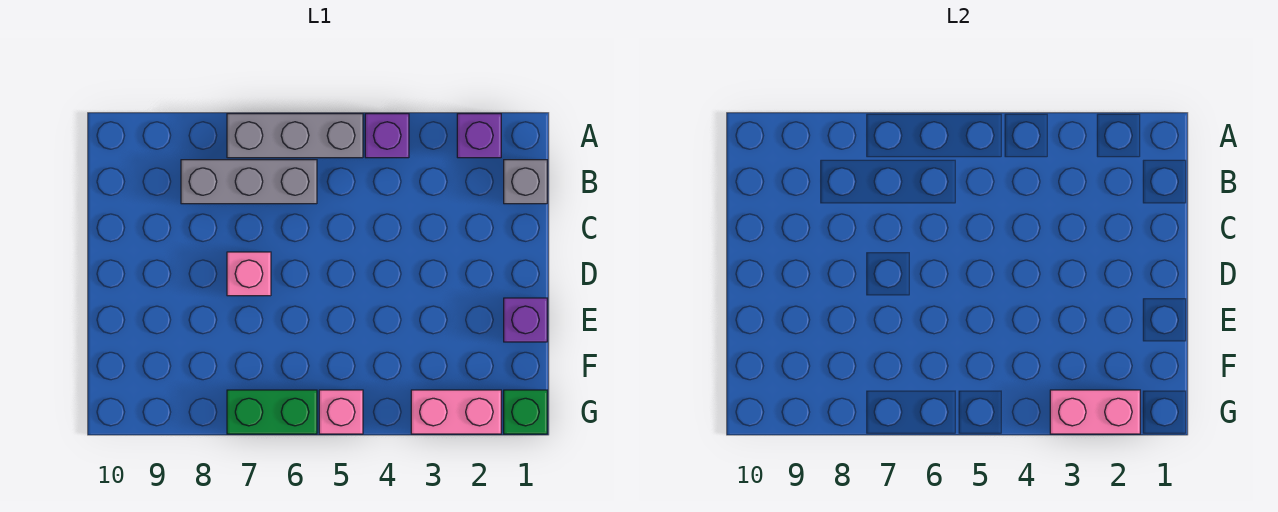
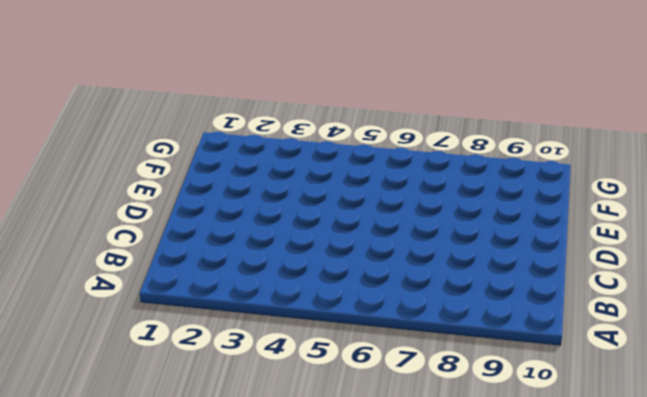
none -> purple 1x1 brick [457,114,501,158]
none -> purple 1x1 brick [365,114,409,158]
none -> grey 1x3 brick [227,114,363,158]

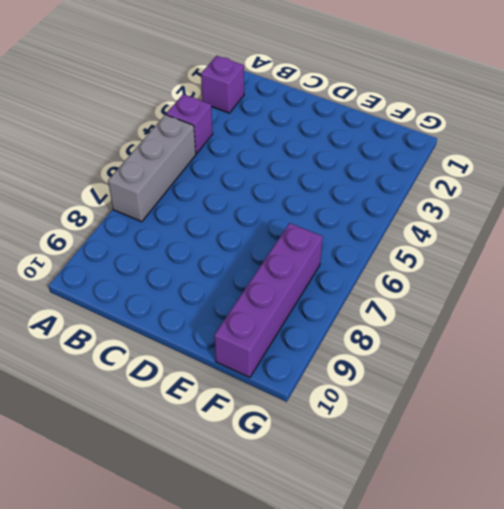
purple 1x4 brick [214,223,323,378] -> none
none -> grey 1x1 brick [504,160,547,204]
none -> grey 1x3 brick [181,160,317,204]
none -> pink 1x1 brick [227,252,271,296]

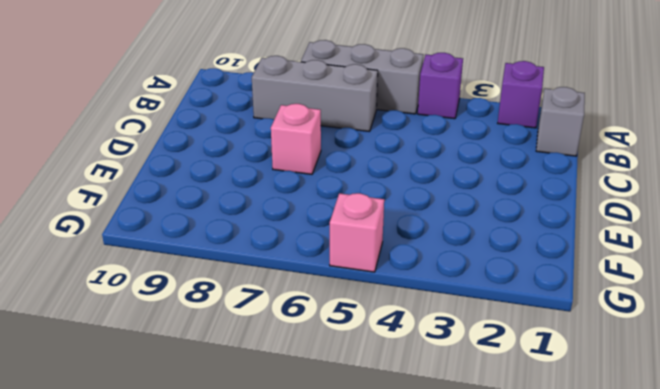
none -> purple 1x1 brick [504,298,547,342]
none -> green 1x1 brick [504,390,547,434]
none -> pink 1x2 brick [411,390,501,434]

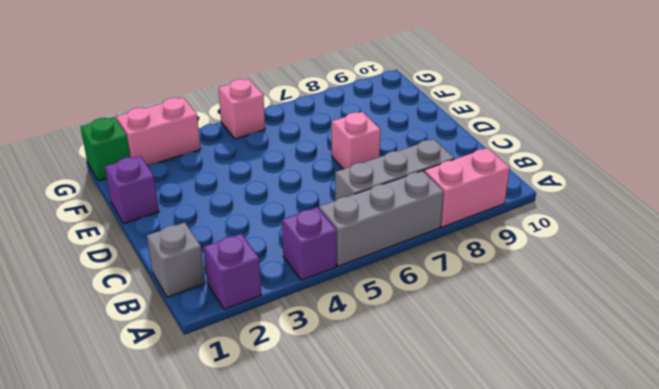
pink 1x2 brick [424,148,510,227] -> pink 1x2 brick moved to [1050,390,1140,434]
none -> green 1x2 brick [227,390,317,434]

